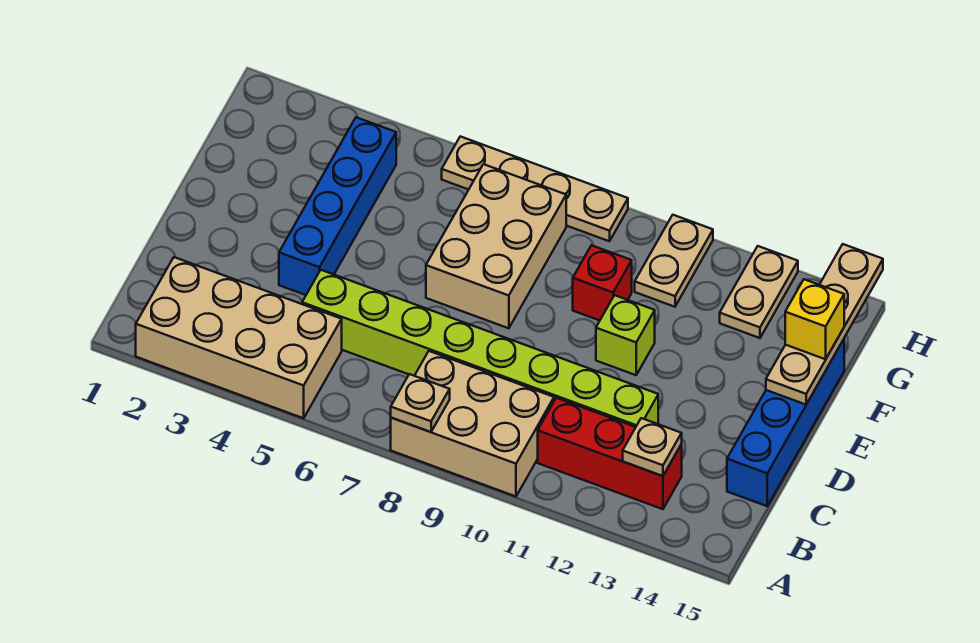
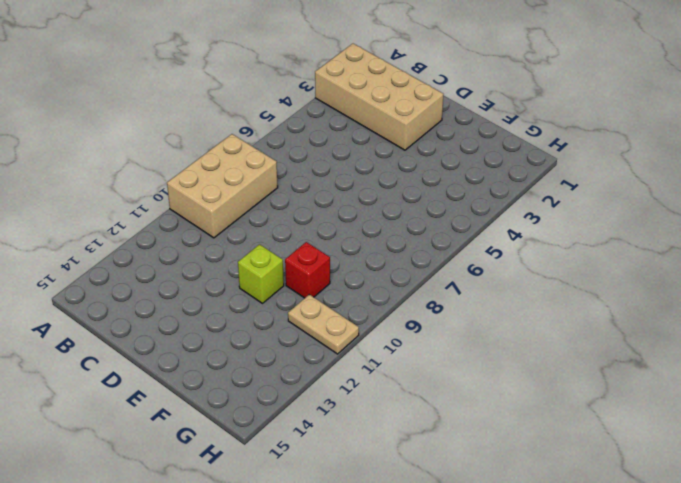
tan 2x4 brick [315,44,443,150] -> tan 2x4 brick turned to [136,257,342,418]
none -> red 1x3 brick [538,398,682,509]
none -> lime 1x8 brick [302,270,658,427]
none -> blue 1x4 brick [727,339,844,506]

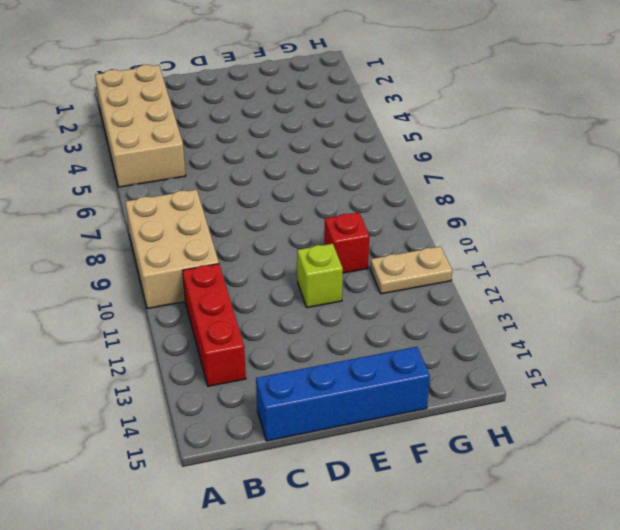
none -> lime 1x8 brick [302,270,658,427]
none -> blue 1x4 brick [279,117,396,295]
none -> tan 2x3 brick [426,164,566,328]

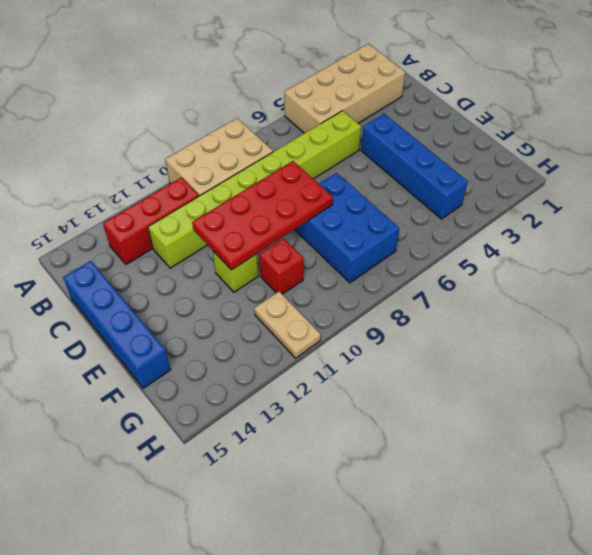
red 2x4 plate [192,161,333,270] -> none
blue 2x3 brick [295,173,399,283] -> tan 2x3 brick [426,164,566,328]
none -> tan 1x2 plate [720,246,798,338]
none -> tan 1x4 plate [442,136,628,241]
none -> tan 1x1 plate [391,374,450,432]

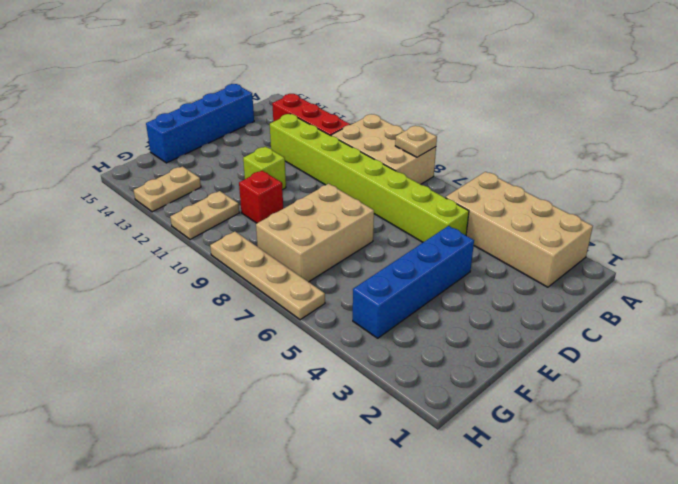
none -> tan 1x1 plate [623,418,682,476]
none -> tan 1x4 plate [766,244,883,404]
none -> yellow 1x1 brick [785,279,844,359]

